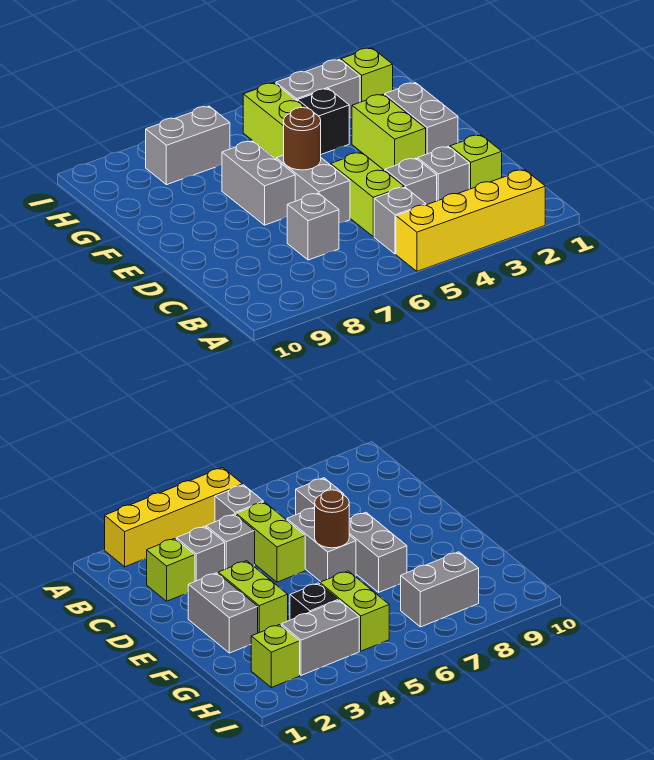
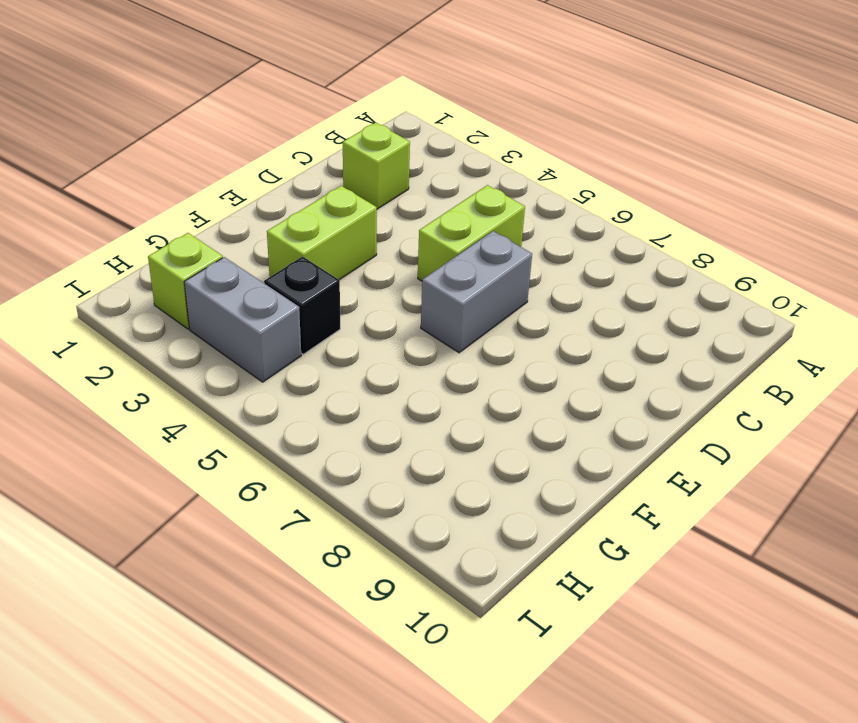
none -> yellow 1x4 brick [396,170,545,271]
none -> grey 1x1 brick [374,187,426,254]
none -> grey 1x1 brick [418,147,469,201]

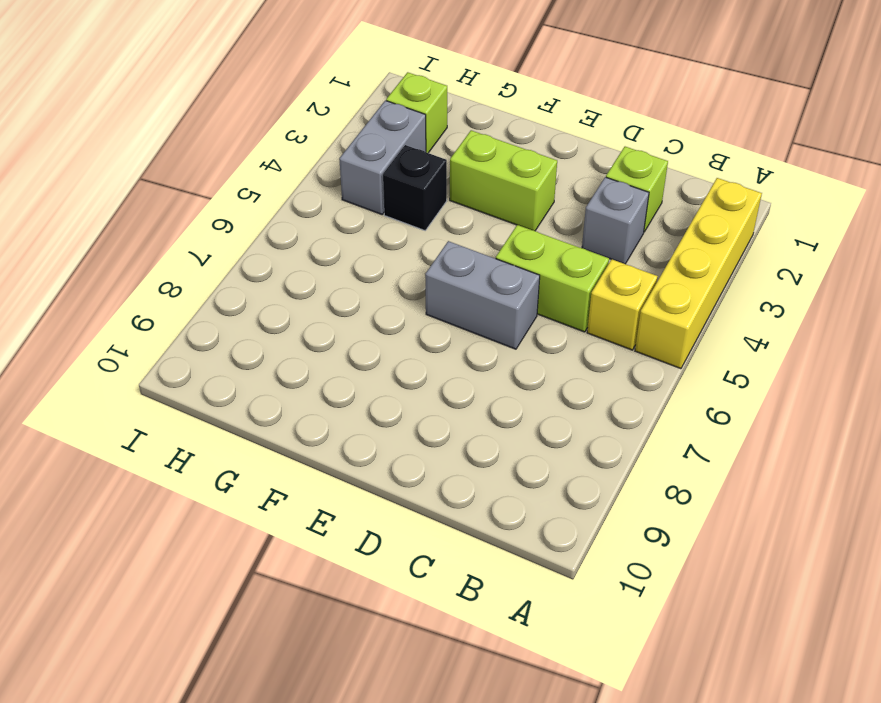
yellow 1x1 brick [587,259,658,350] -> grey 1x1 brick [374,187,426,254]
none -> grey 1x1 brick [385,158,437,205]
none -> grey 1x1 brick [287,193,339,260]
none -> grey 1x2 brick [385,83,458,154]

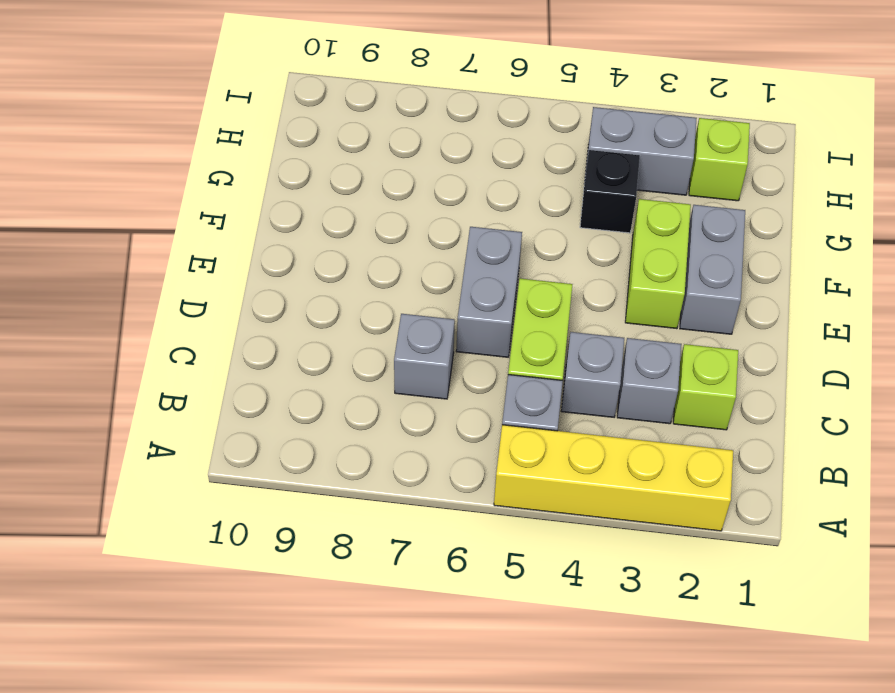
none -> grey 1x2 brick [222,141,295,225]
none -> lime 1x2 brick [243,83,305,159]
none -> grey 1x2 brick [146,106,230,185]

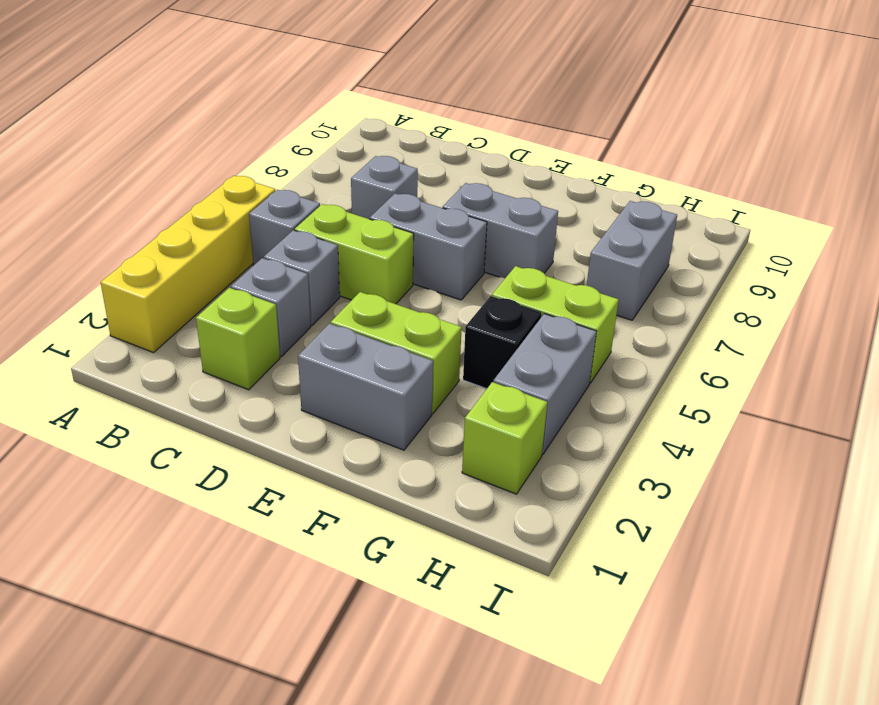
none -> brown 1x1 round brick [284,107,321,170]

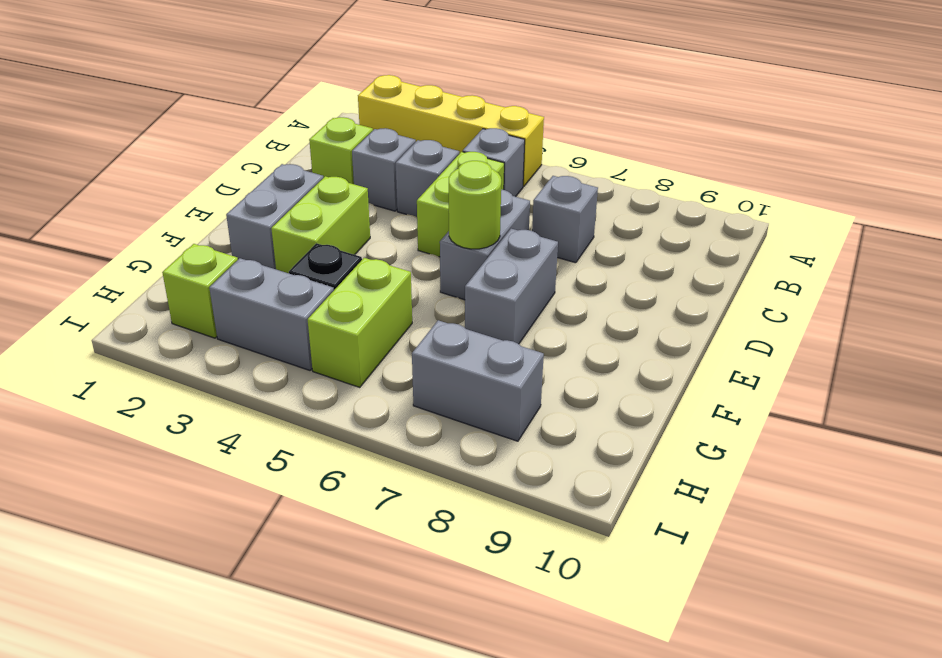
lime 1x1 round brick [449,161,501,249] -> brown 1x1 round brick [284,107,321,170]

